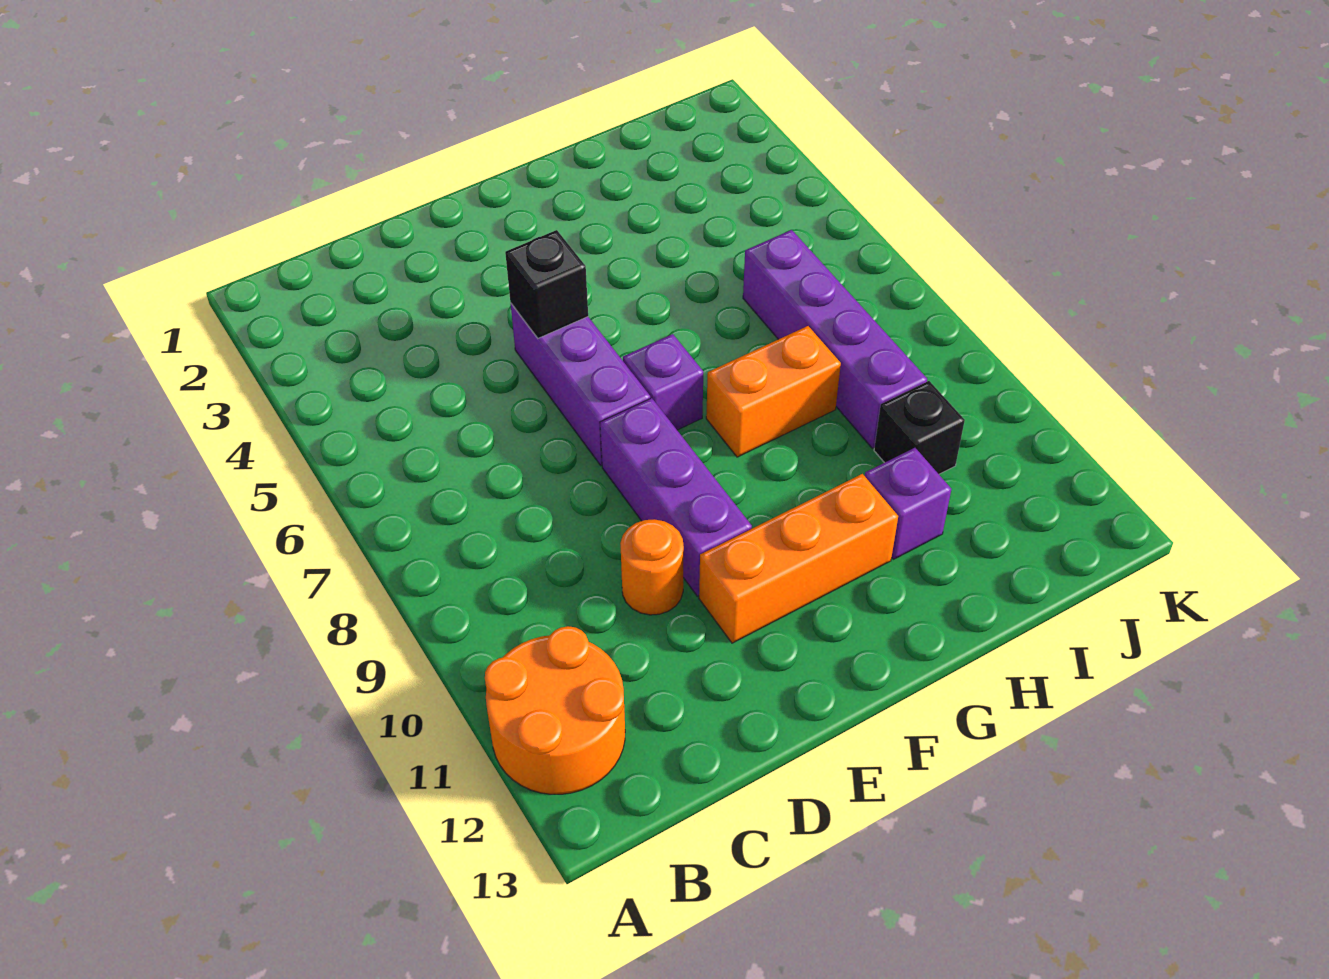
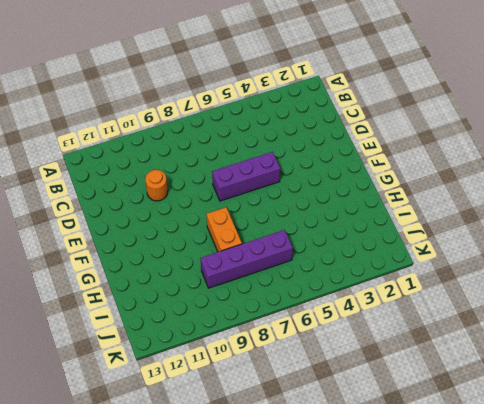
none -> orange 2x2 round brick [485,626,625,794]
none -> purple 1x3 brick [600,398,752,596]

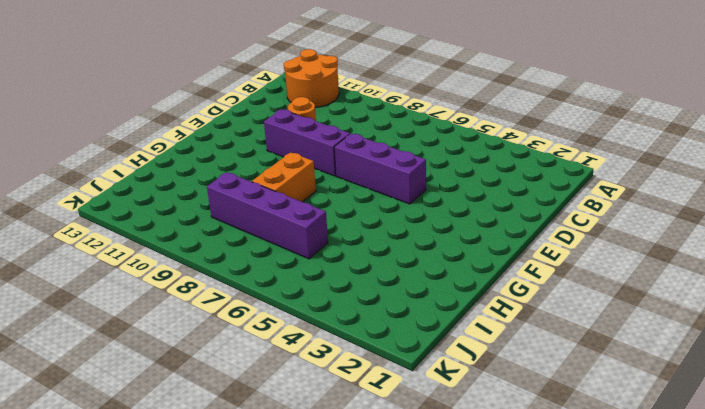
none -> orange 1x3 brick [699,474,898,643]
none -> purple 1x1 brick [623,334,703,430]

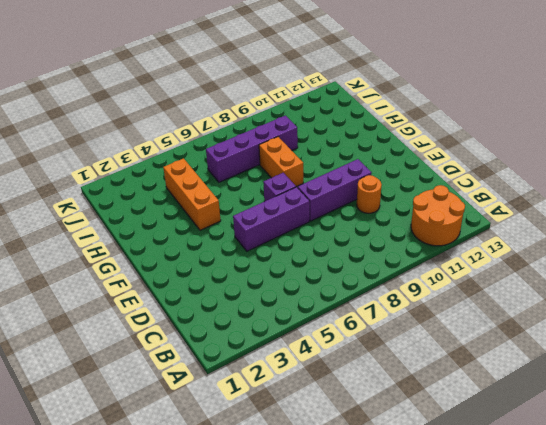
orange 1x3 brick [163,158,221,230] -> orange 1x3 brick moved to [699,474,898,643]
none -> purple 1x1 brick [865,448,951,559]
none -> black 1x1 brick [874,381,965,474]

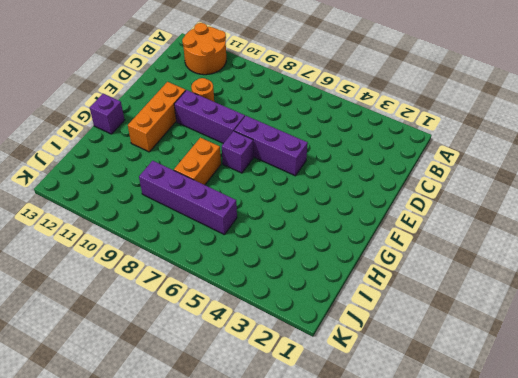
purple 1x1 brick [90,94,124,134] -> purple 1x1 brick moved to [865,448,951,559]
none -> black 1x1 brick [874,381,965,474]
none -> black 1x1 brick [505,230,588,338]

